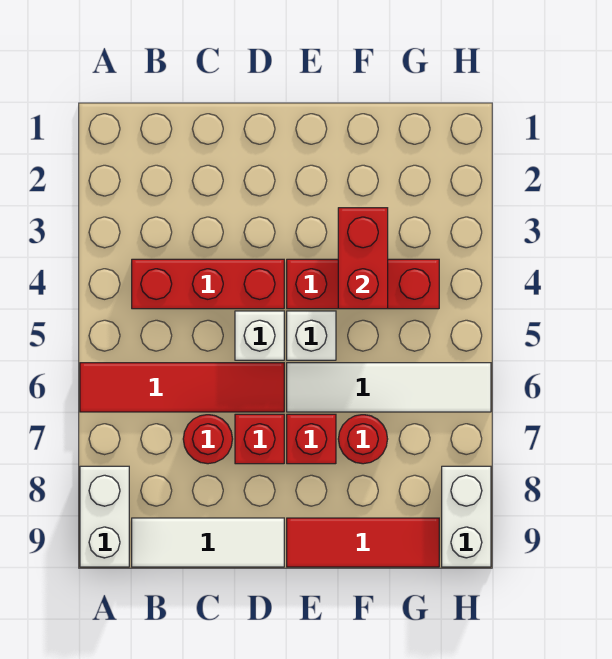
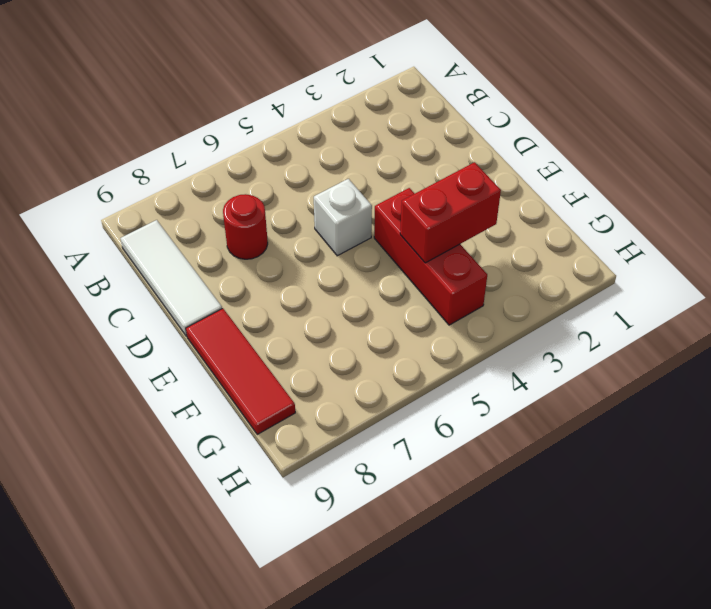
none -> red 1x4 tile [80,363,284,412]
none -> white 1x2 brick [80,466,129,567]
none -> red 1x3 brick [132,259,284,309]

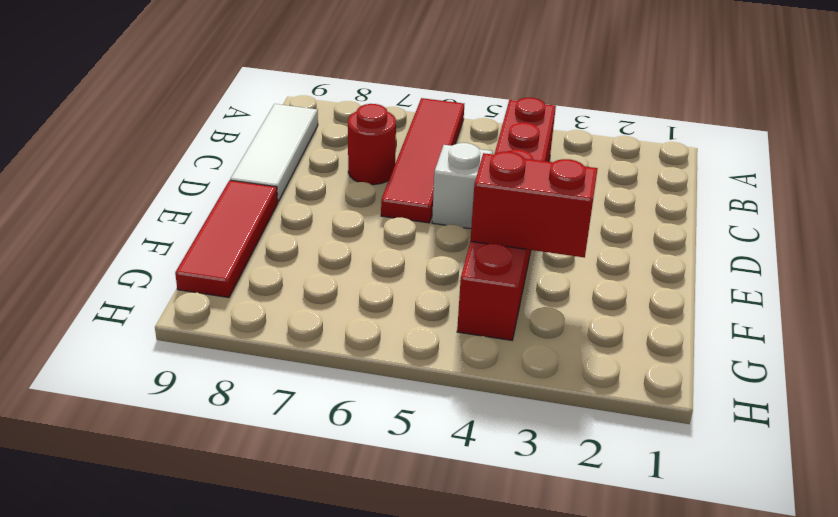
none -> white 1x2 brick [80,466,129,567]
none -> red 1x1 brick [235,414,284,464]
none -> white 1x1 brick [287,311,336,360]

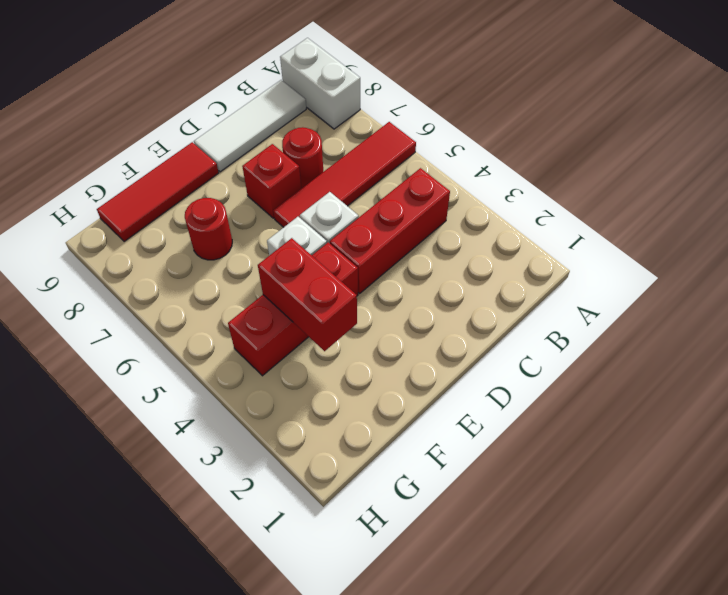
none -> white 1x4 tile [287,363,491,412]
none -> red 1x1 brick [287,414,336,464]
none -> white 1x2 brick [442,466,491,567]

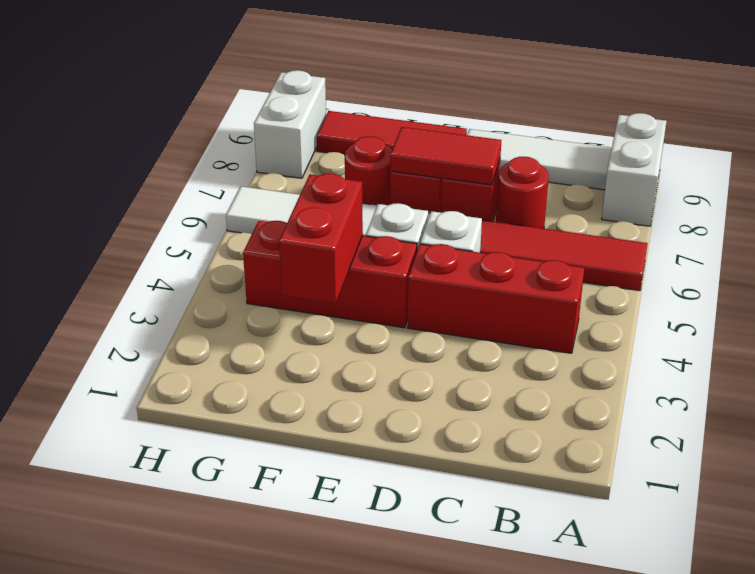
red 1x2 tile [390,127,501,185] -> none

